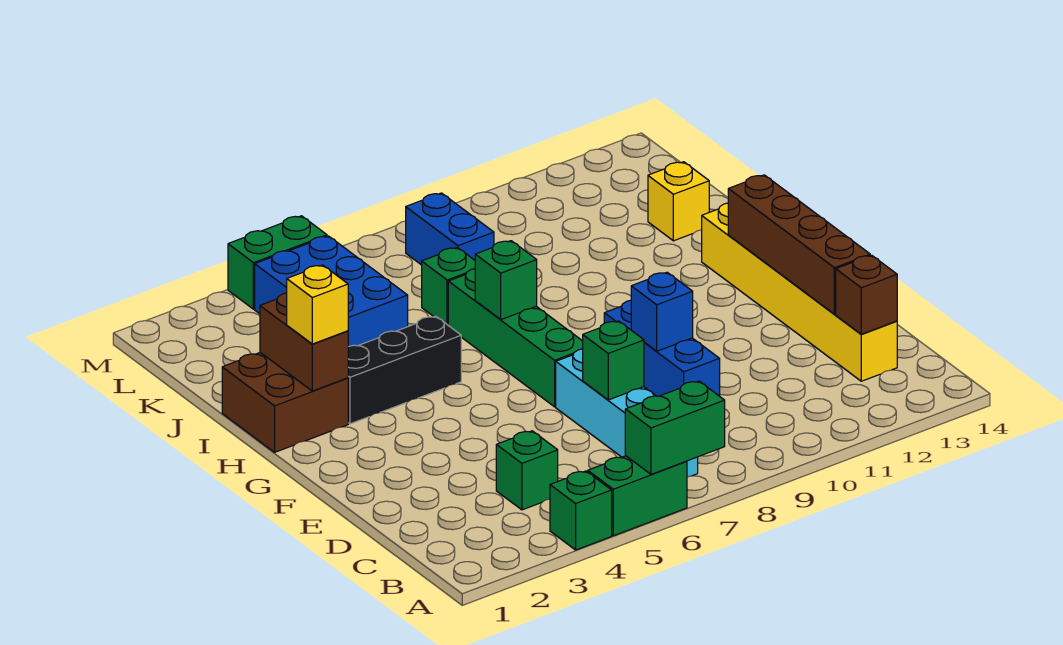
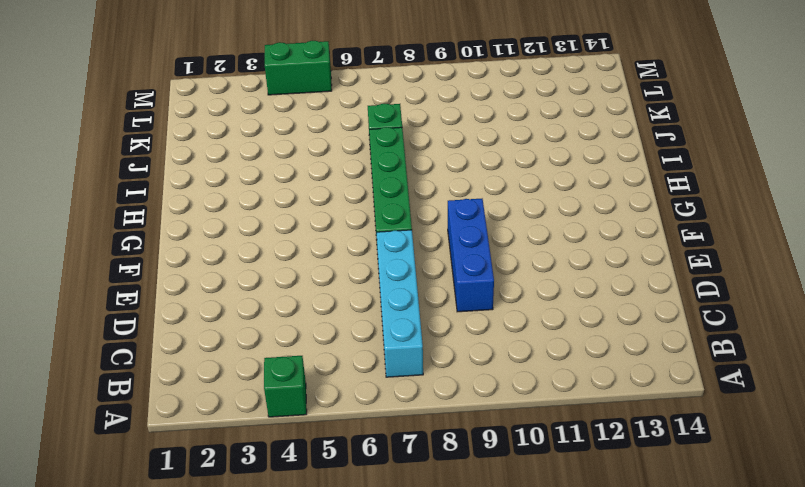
none -> green 1x2 brick [588,456,687,536]
none -> green 1x1 brick [496,431,558,510]
none -> yellow 1x6 brick [702,203,897,381]

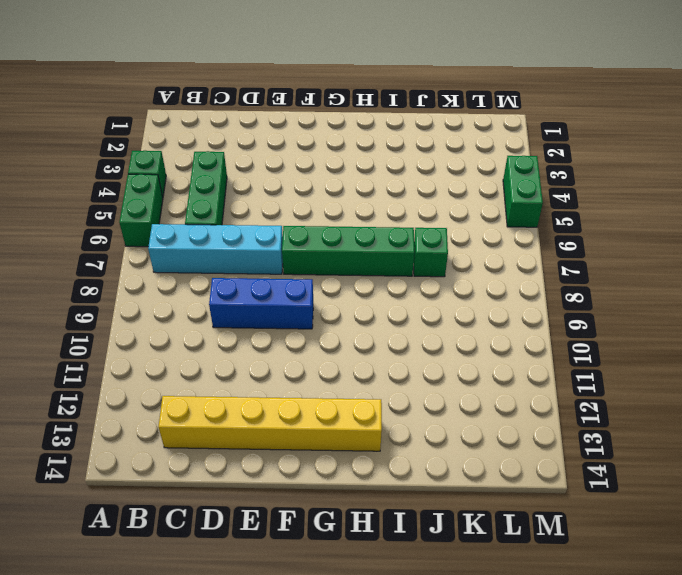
green 1x3 brick [185,151,227,225] -> green 1x1 brick [496,431,558,510]
none -> brown 2x2 brick [222,353,348,452]
none -> black 1x3 brick [348,316,461,424]
none -> blue 2x3 brick [255,236,408,346]

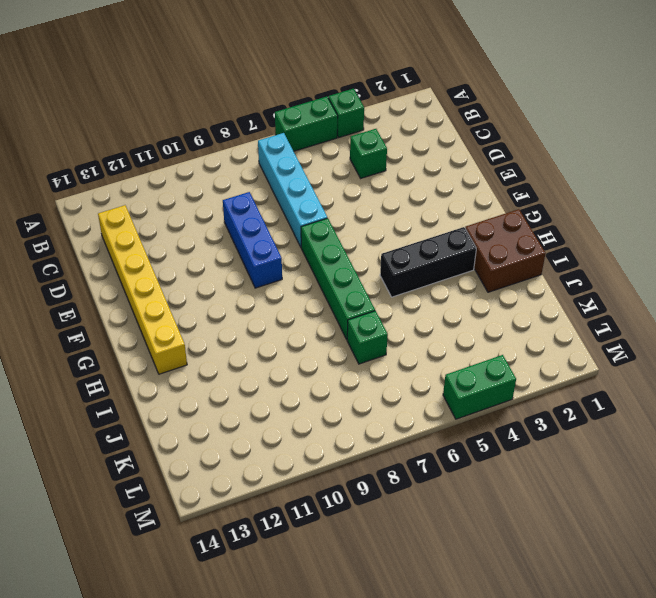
none -> blue 2x3 brick [255,236,408,346]
none -> yellow 1x1 brick [648,162,709,241]
none -> blue 1x2 brick [406,193,494,265]

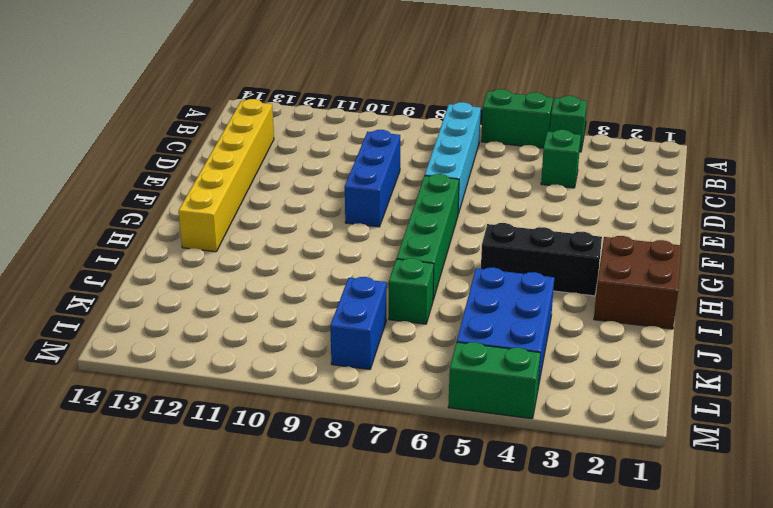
none -> yellow 1x1 brick [648,162,709,241]
none -> green 1x2 brick [625,381,725,474]
none -> brown 1x1 brick [836,255,897,334]

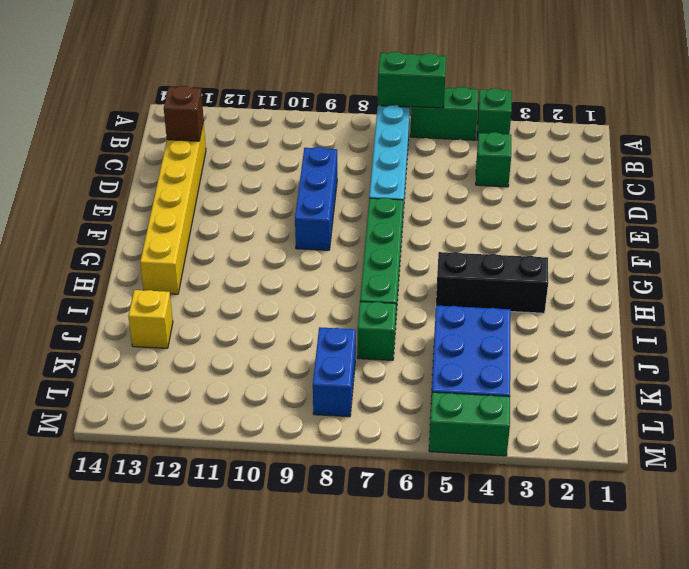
none -> brown 2x2 brick [222,353,348,452]
none -> green 1x1 brick [583,321,644,400]
none -> brown 1x4 brick [728,175,870,314]

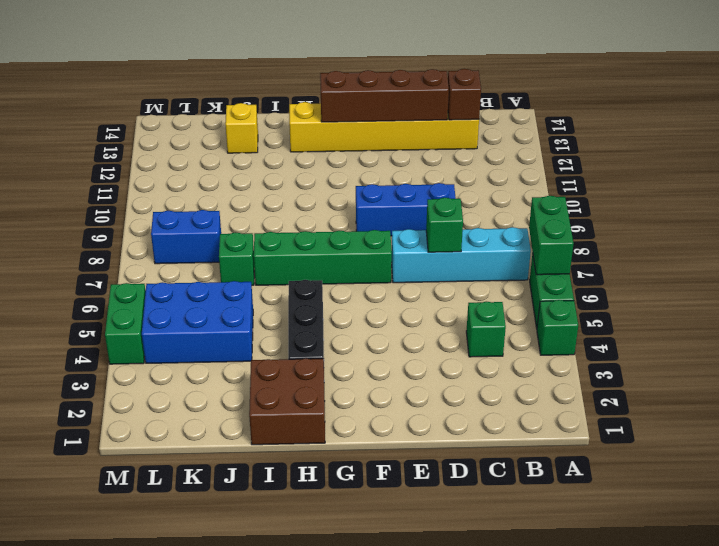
none -> blue 1x1 brick [631,272,693,351]
none -> brown 1x2 brick [260,293,348,391]
none -> green 1x1 brick [475,241,537,320]

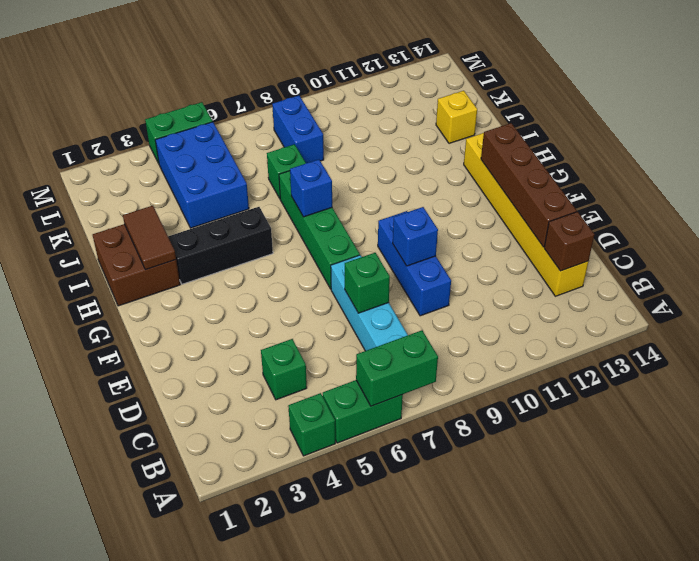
brown 1x2 tile [123,206,176,270] -> brown 1x2 brick [260,293,348,391]
blue 1x1 brick [290,160,332,217] -> green 1x1 brick [475,241,537,320]
none -> yellow 1x1 brick [287,265,348,344]

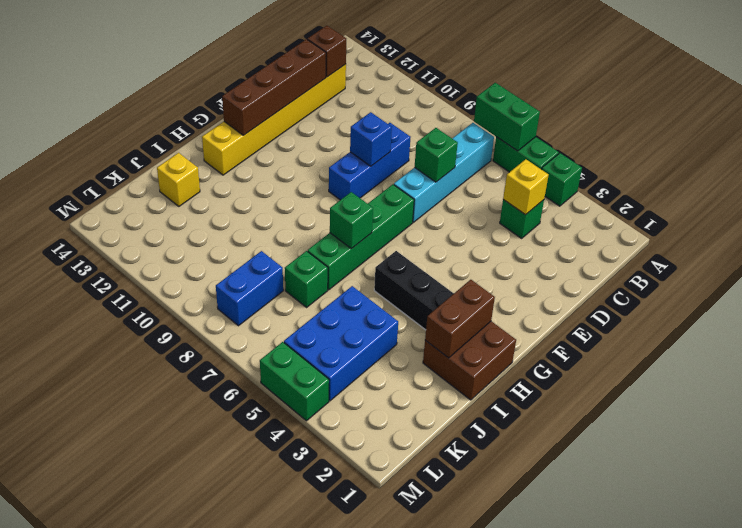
yellow 1x1 brick [503,159,549,215] -> yellow 1x1 brick moved to [287,265,348,344]

